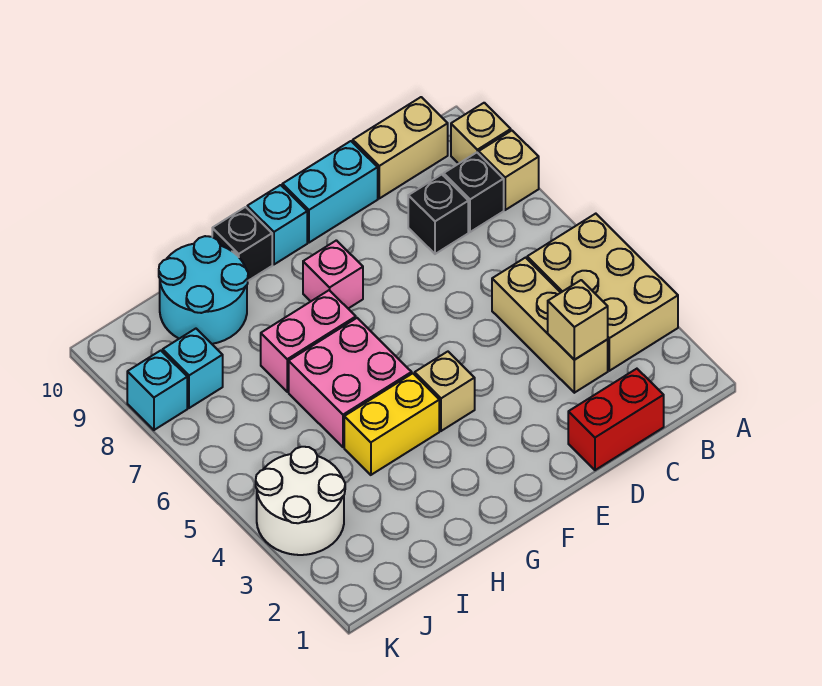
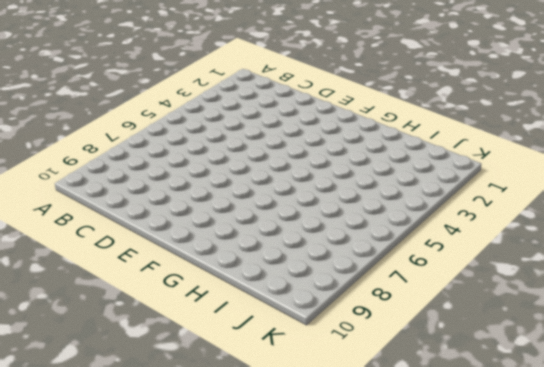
none -> tan 2x3 brick [527,214,678,371]
none -> tan 1x1 brick [479,131,539,210]
none -> tan 1x1 brick [451,103,511,164]

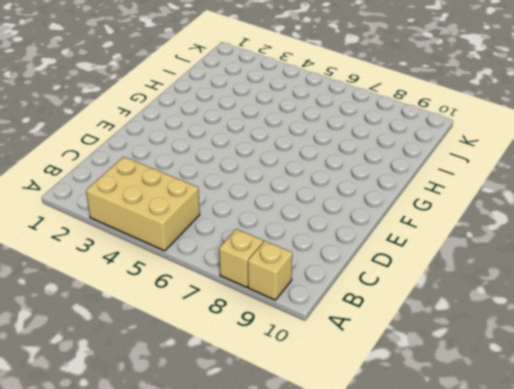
none -> black 1x1 brick [444,153,504,232]
none -> tan 1x2 brick [353,97,448,198]
none -> red 1x2 brick [568,369,664,470]

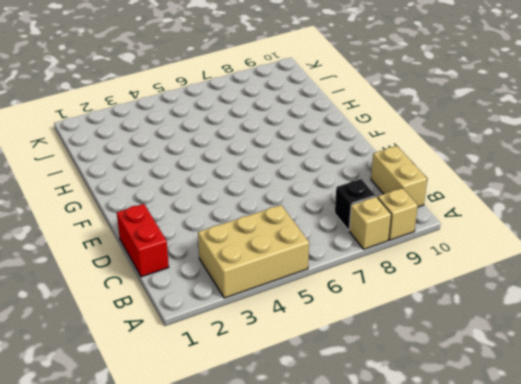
none -> tan 1x3 brick [492,258,608,393]
none -> black 1x1 brick [408,174,468,254]
none -> cyan 1x2 brick [282,141,378,243]

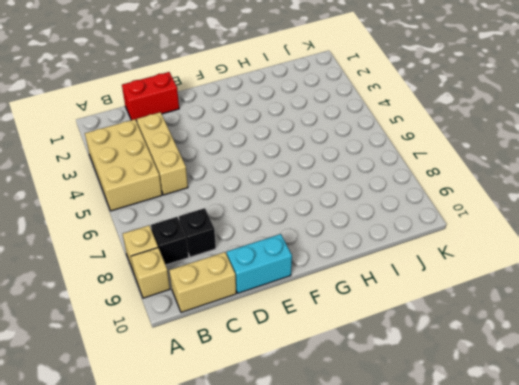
none -> tan 1x1 brick [415,352,475,431]
none -> pink 1x1 brick [303,240,363,308]
none -> cyan 1x1 brick [247,185,307,264]

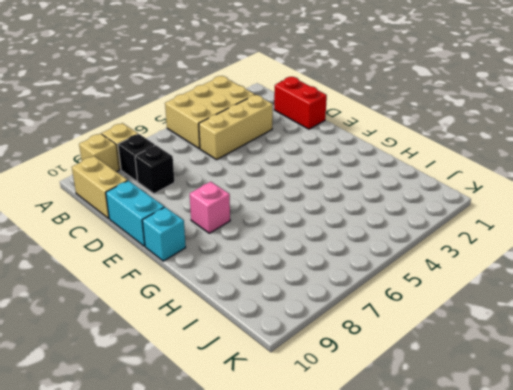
none -> tan 1x1 brick [415,352,475,431]
none -> yellow 1x2 brick [344,373,439,475]
none -> pink 2x2 brick [289,318,412,447]

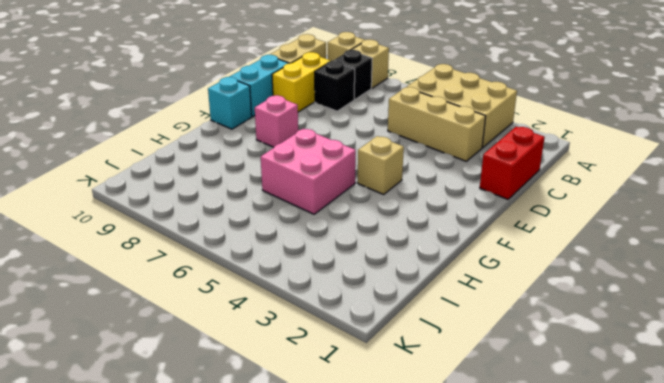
yellow 1x2 brick [272,52,330,112] -> yellow 1x2 brick moved to [344,373,439,475]
none -> pink 1x2 brick [261,290,356,392]
none -> black 1x1 brick [212,207,272,281]
none -> cyan 2x2 round brick [159,236,248,344]

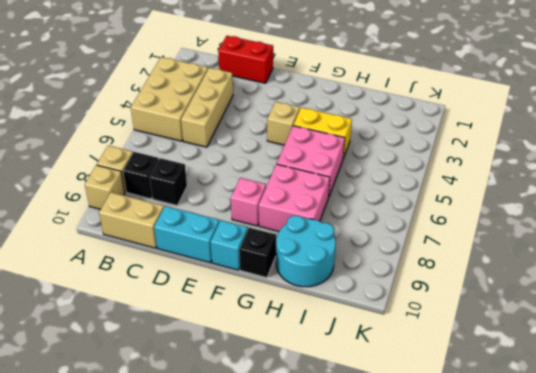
pink 2x2 brick [259,164,330,231] -> pink 1x2 brick [261,290,356,392]
none -> white 2x2 round brick [256,447,345,555]
none -> cyan 1x1 brick [163,329,223,408]
none -> cyan 1x1 brick [127,351,187,430]

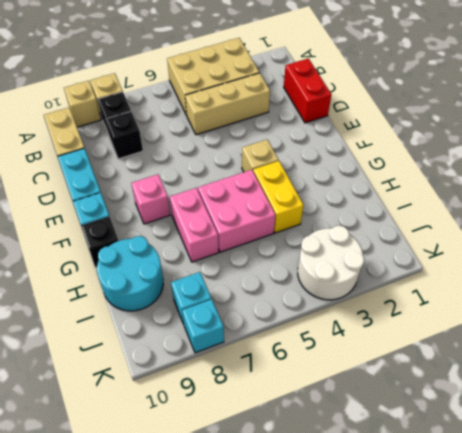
none -> tan 1x1 brick [548,280,608,360]

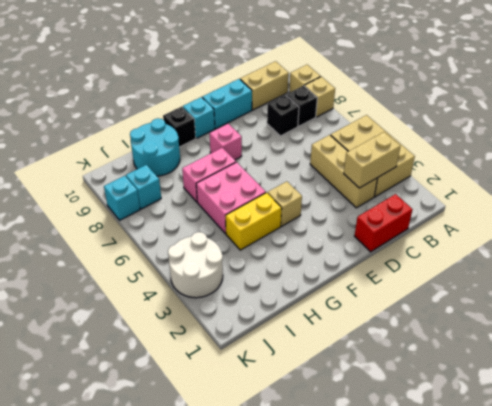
tan 1x2 brick [344,132,400,188] -> tan 1x1 brick [548,280,608,360]

